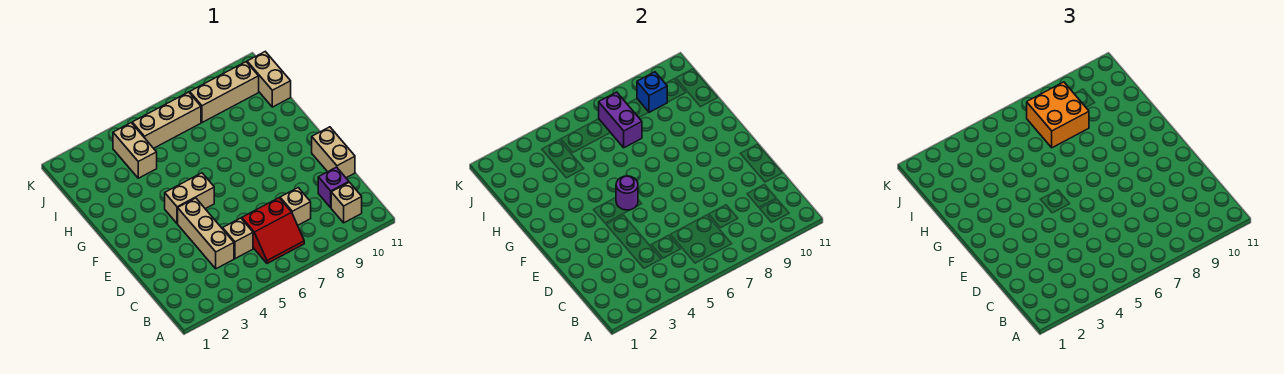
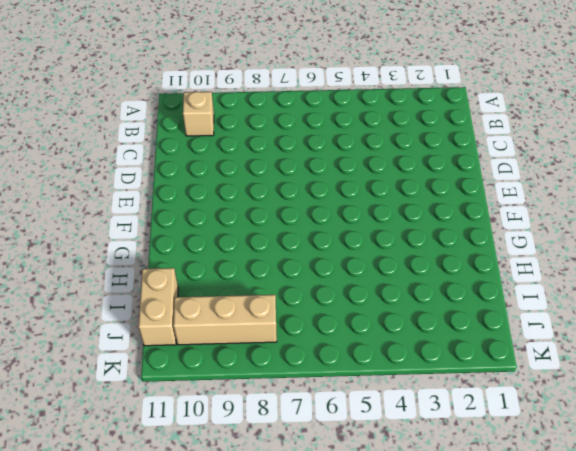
none -> red 2x2 slope [242,198,304,264]
none -> tan 1x3 brick [178,198,234,269]
none -> tan 1x1 brick [223,218,253,259]

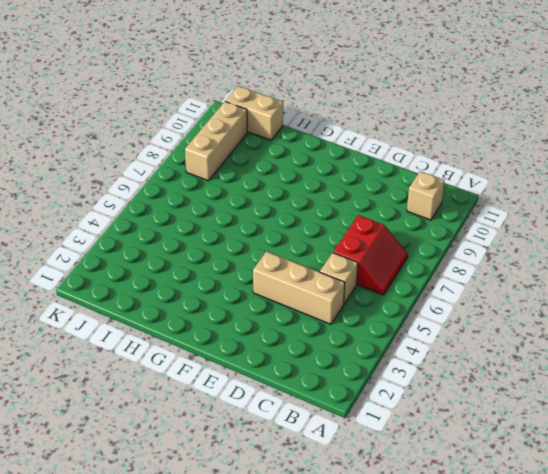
none -> tan 1x1 brick [280,188,311,225]
none -> purple 1x1 brick [318,167,349,208]
none -> tan 1x2 brick [312,127,355,178]

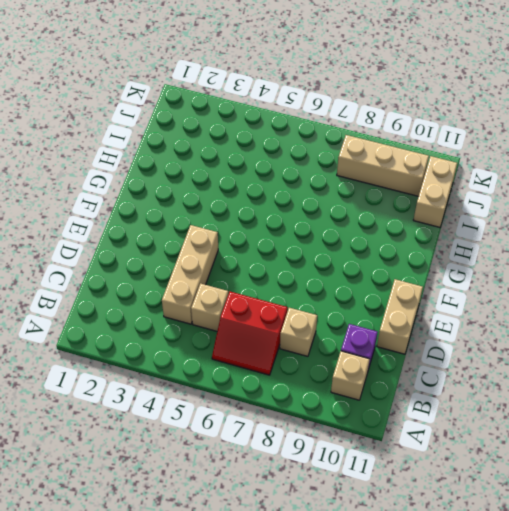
none -> tan 1x2 brick [165,173,214,224]
none -> tan 1x2 brick [113,123,157,178]
none -> tan 1x3 brick [132,92,201,148]

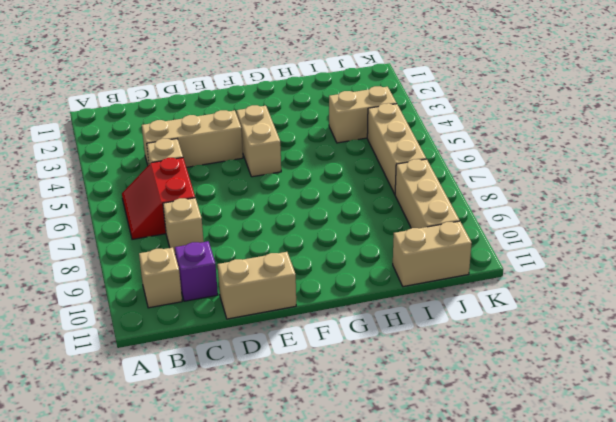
none -> purple 1x1 round brick [616,176,638,210]
none -> purple 1x2 brick [599,92,642,148]
none -> blue 1x1 brick [637,72,667,112]

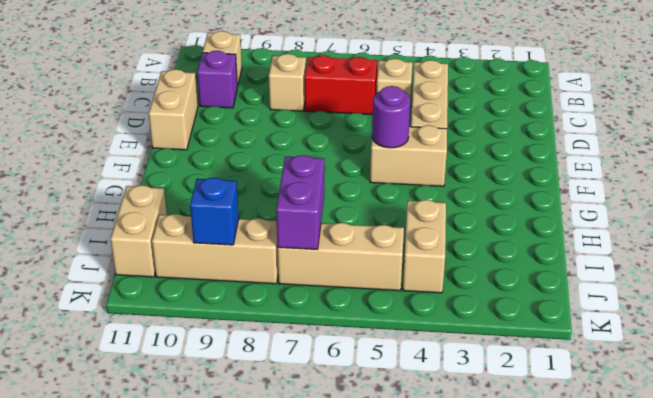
none -> orange 2x2 brick [1027,82,1089,148]

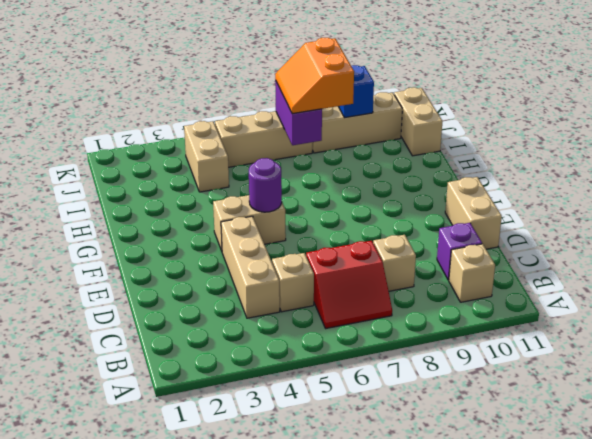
orange 2x2 slope [275,38,354,114] -> orange 2x2 brick [1027,82,1089,148]

